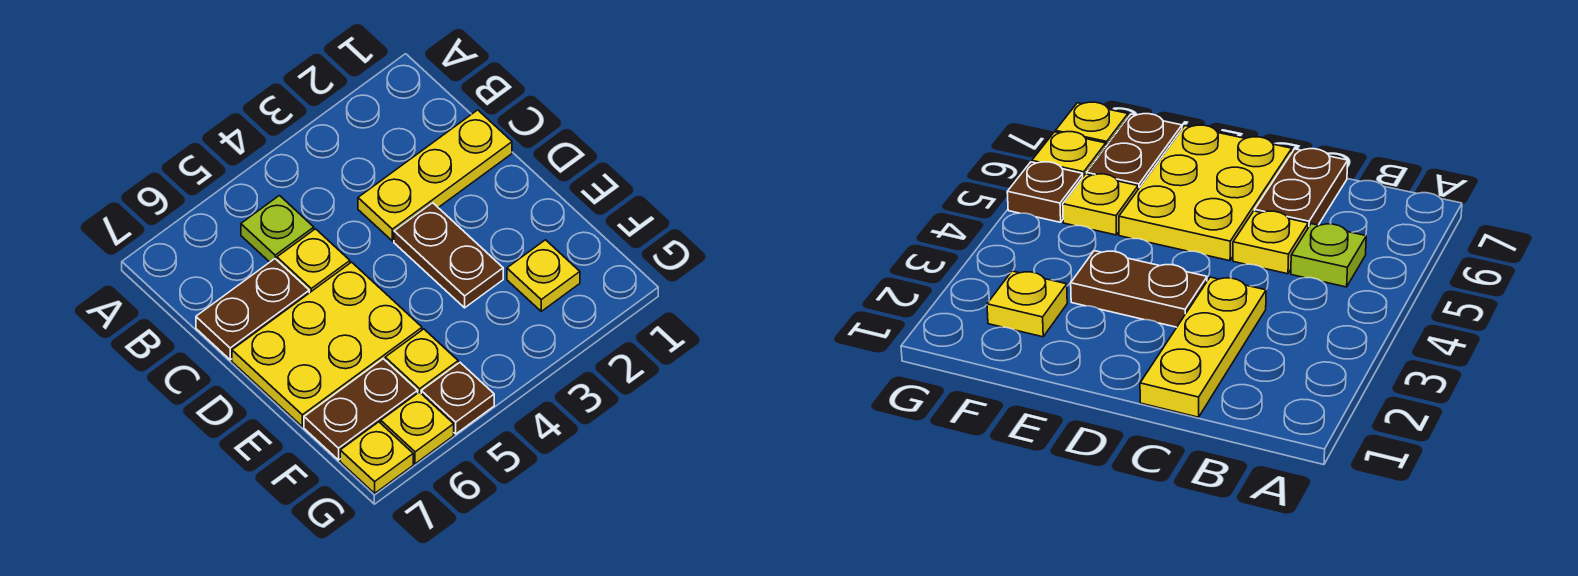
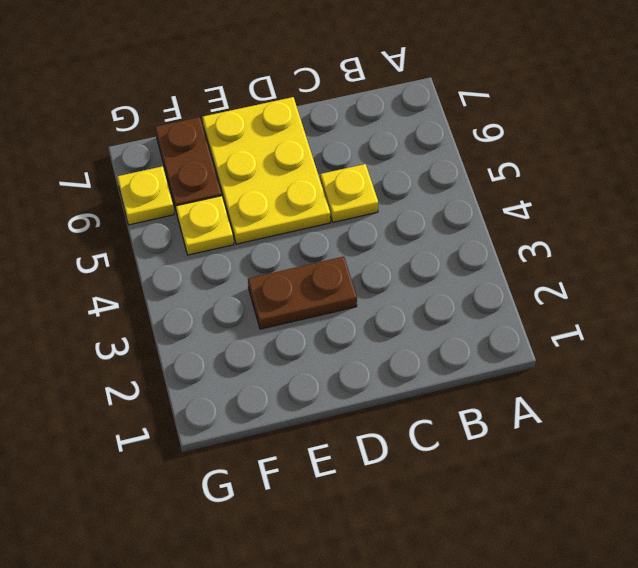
none -> lime 1x1 plate [241,196,314,262]
none -> yellow 1x3 plate [358,110,512,241]
none -> brown 1x2 plate [196,259,309,360]

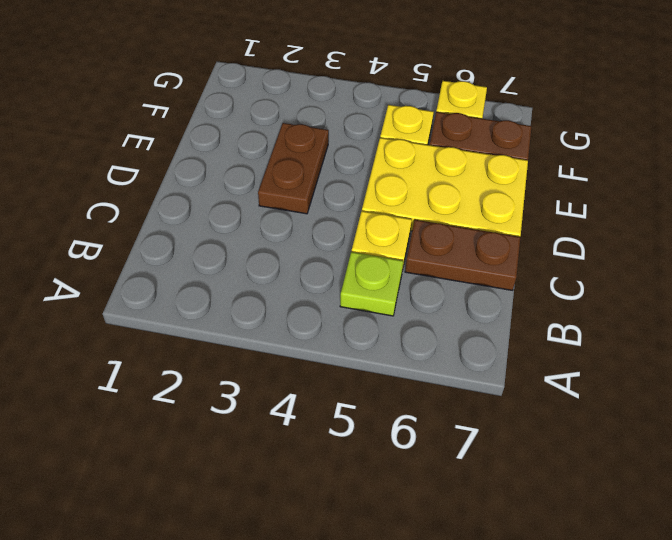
none -> yellow 1x3 plate [358,110,512,241]
none -> yellow 1x1 plate [507,240,580,311]
none -> brown 1x1 plate [421,363,494,434]

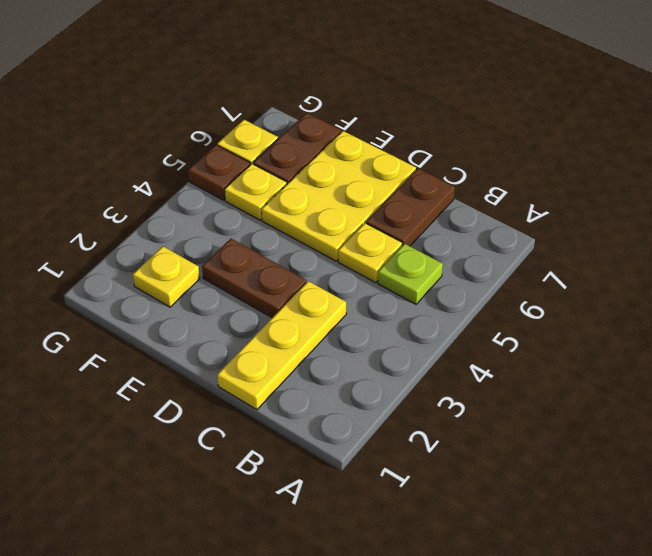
none -> yellow 1x1 plate [340,422,413,493]

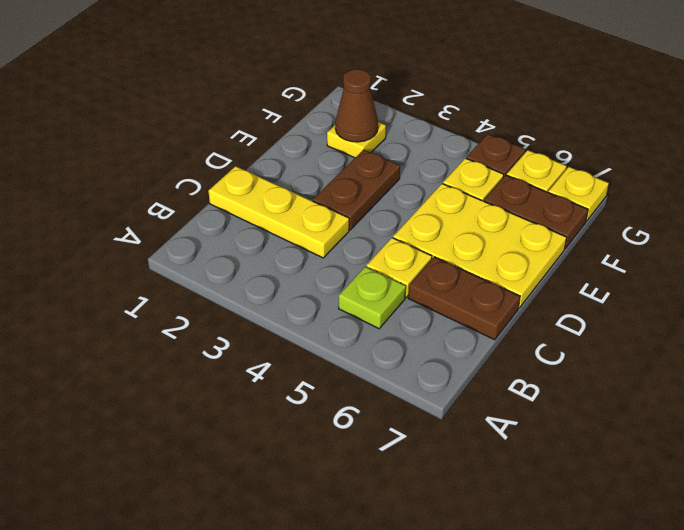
brown 1x1 cone [335,69,378,142] -> none

